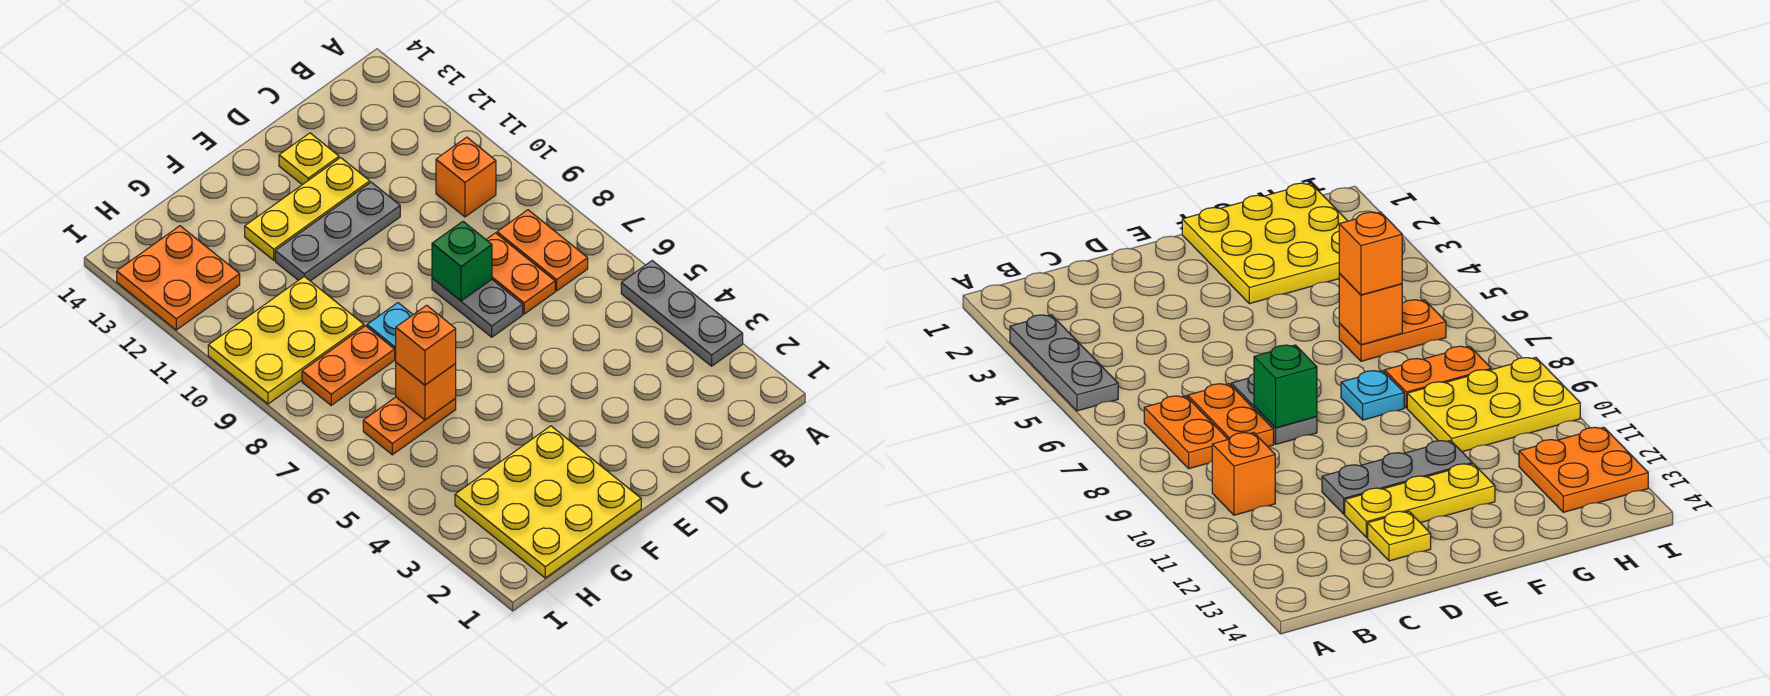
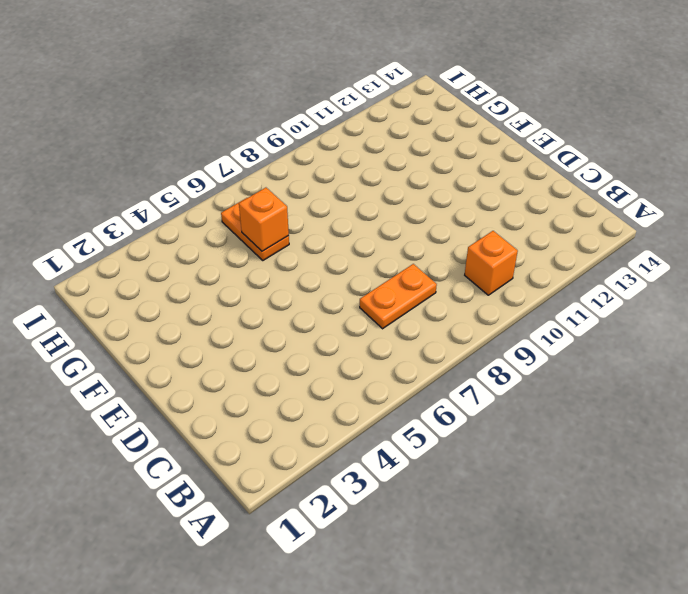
none -> grey 1x3 plate [621,261,743,366]
none -> orange 1x2 plate [497,210,588,291]
none -> grey 1x2 plate [432,278,523,337]

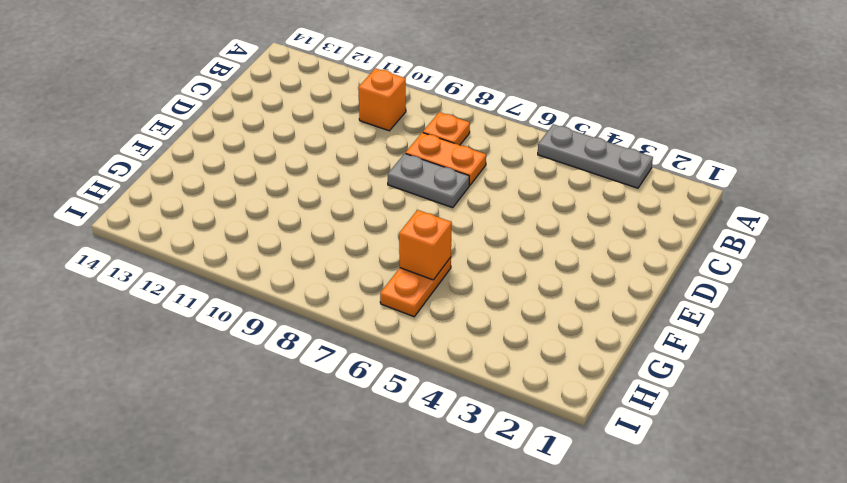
orange 1x1 plate [423,112,470,145] -> orange 1x2 plate [497,210,588,291]
none -> grey 1x3 plate [275,182,400,281]
none -> yellow 1x3 plate [245,158,370,260]
none -> yellow 1x1 plate [279,133,339,185]

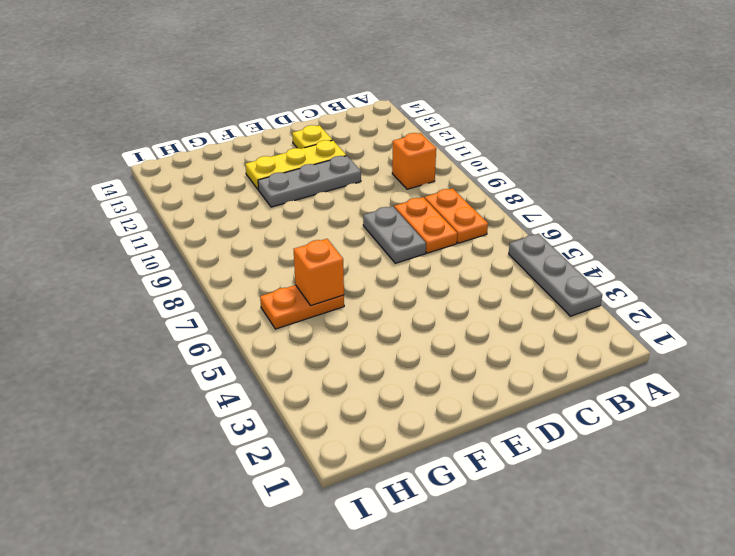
none -> yellow 3x3 plate [455,426,641,578]
none -> cyan 1x1 plate [367,303,413,359]
none -> orange 1x2 plate [302,326,395,405]

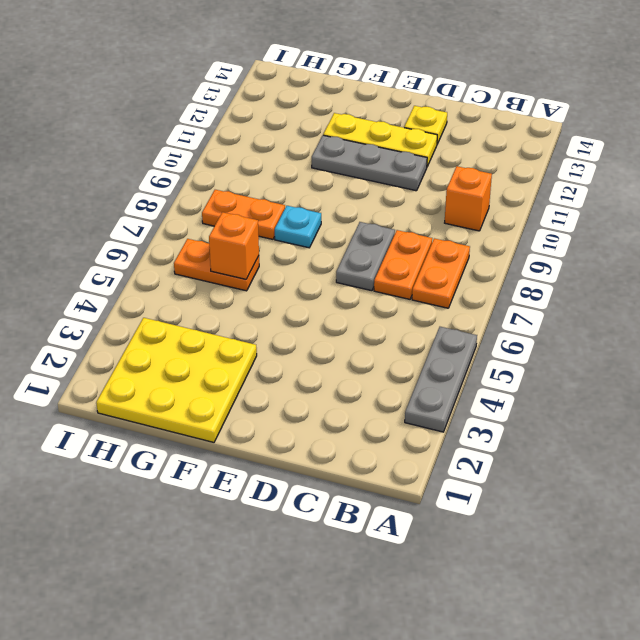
none -> yellow 2x3 plate [208,276,364,404]
none -> orange 2x2 plate [117,226,240,330]
none -> green 1x1 brick [432,221,492,301]

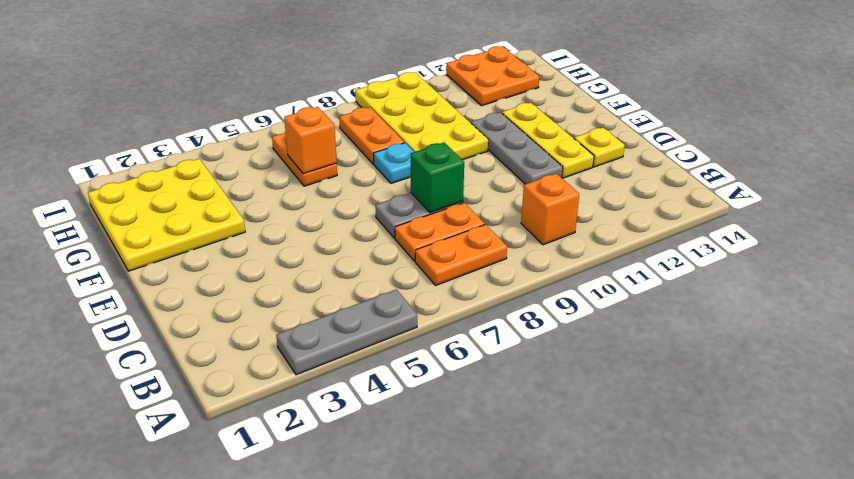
yellow 2x4 plate [355,72,488,160] -> yellow 2x3 plate [208,276,364,404]
none -> orange 1x1 brick [396,305,456,385]

